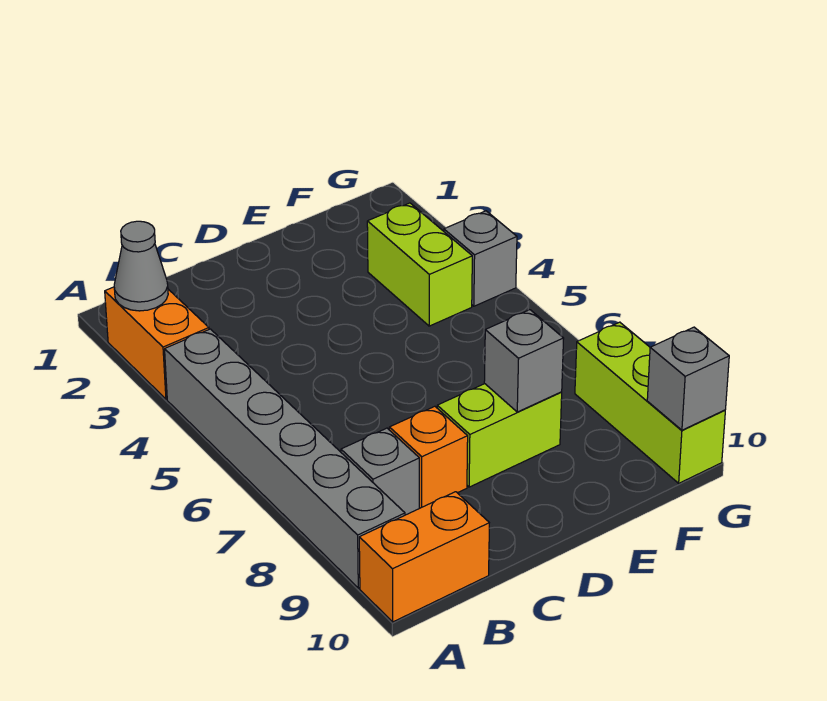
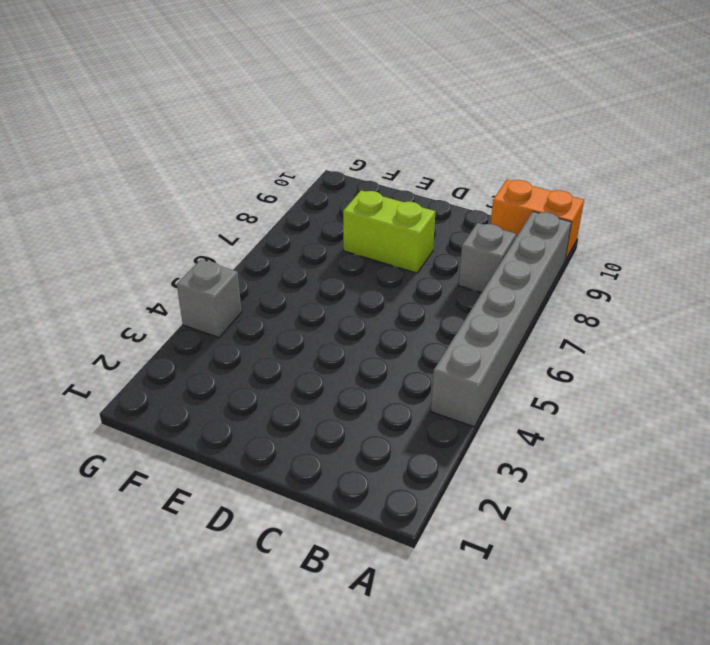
none -> orange 1x2 brick [105,287,209,399]
none -> orange 1x1 brick [389,406,468,508]
none -> lime 1x2 brick [367,203,472,326]

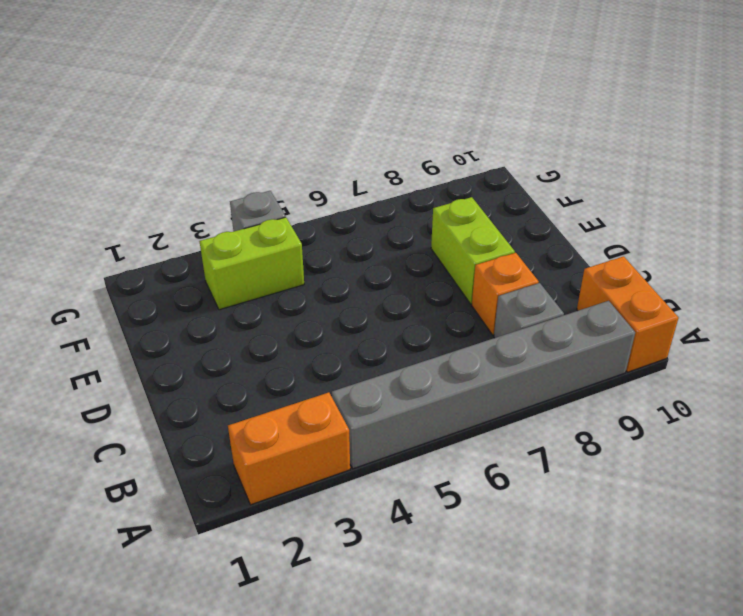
none -> lime 1x3 brick [575,322,725,483]
none -> grey 1x1 cone [114,221,168,311]
none -> grey 1x1 brick [484,310,564,412]

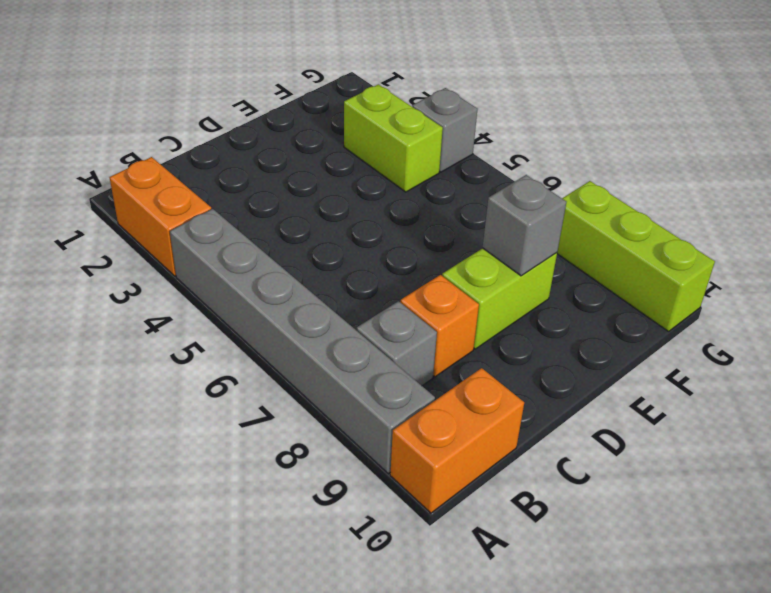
none -> grey 1x1 cone [114,221,168,311]
none -> grey 1x1 brick [647,327,729,430]

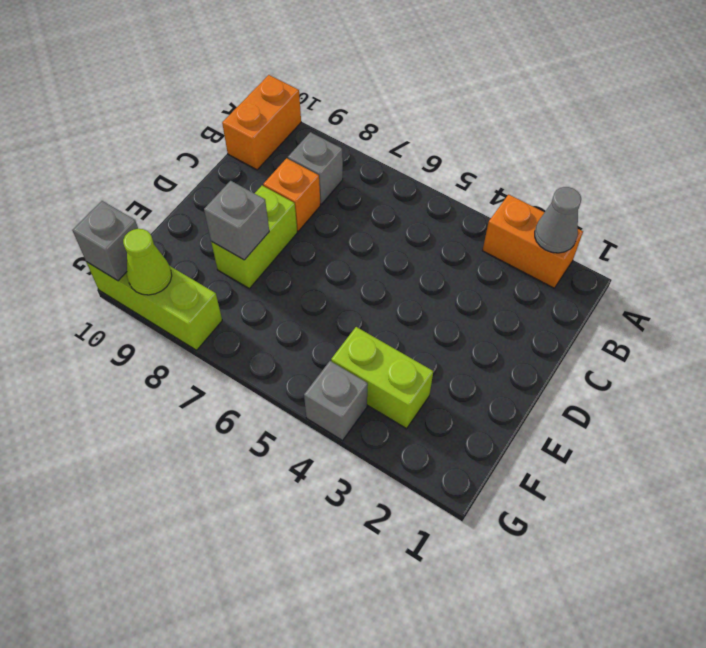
lime 1x1 cone [123,229,172,295] -> none
none -> grey 1x6 brick [165,329,405,588]

